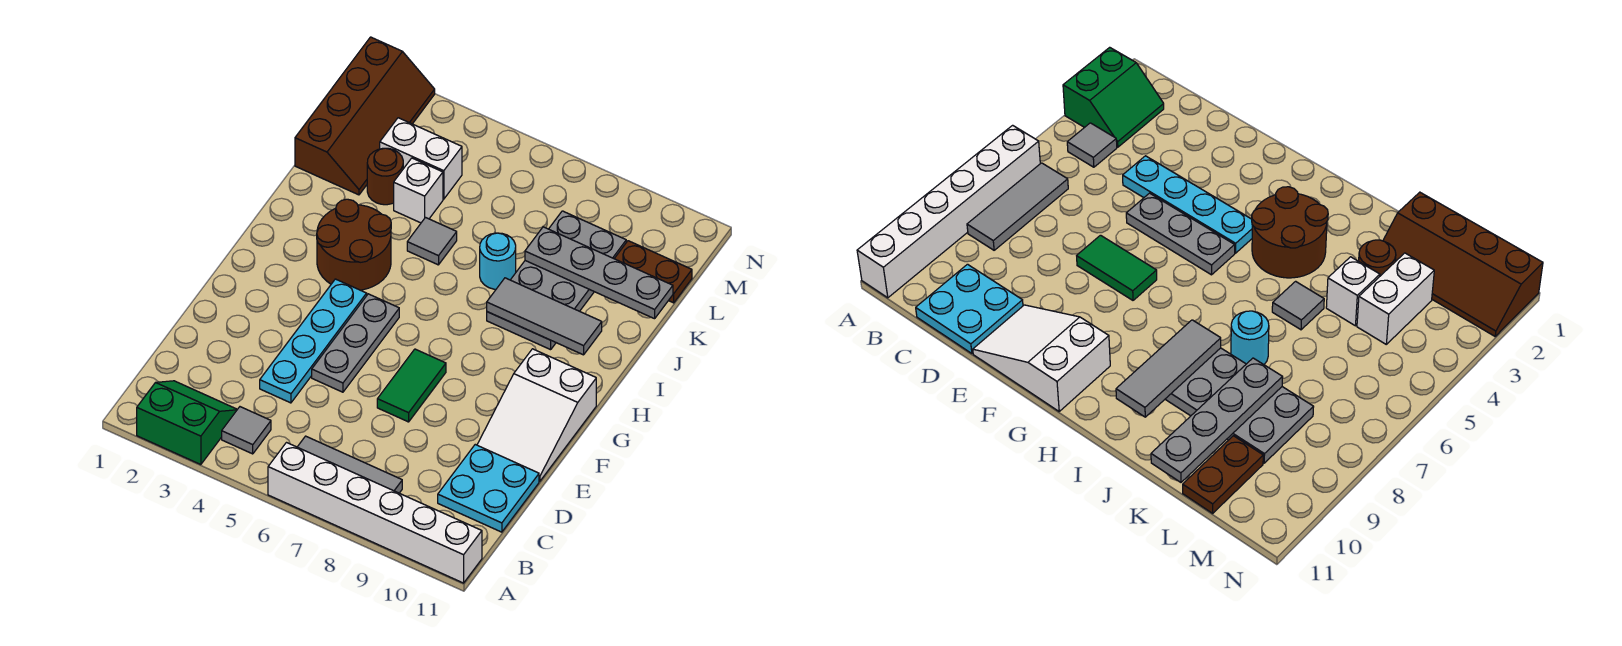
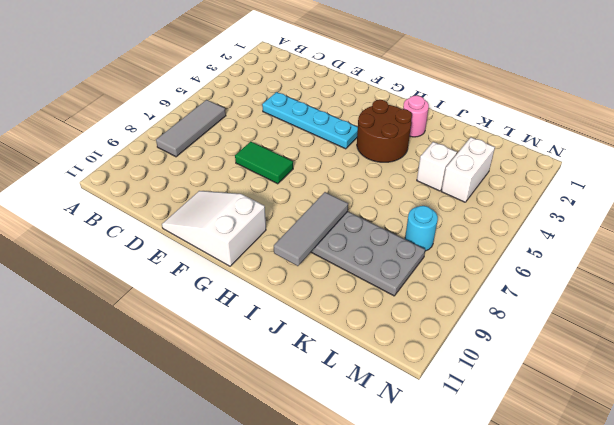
pink 1x1 round brick [403,96,429,137] -> none
cyan 1x1 round brick [405,206,438,251] -> cyan 1x1 round brick moved to [480,233,516,289]
none -> green 2x2 slope [137,381,237,465]
none -> white 1x6 brick [268,443,482,583]
none -> grey 1x1 tile [222,407,271,454]

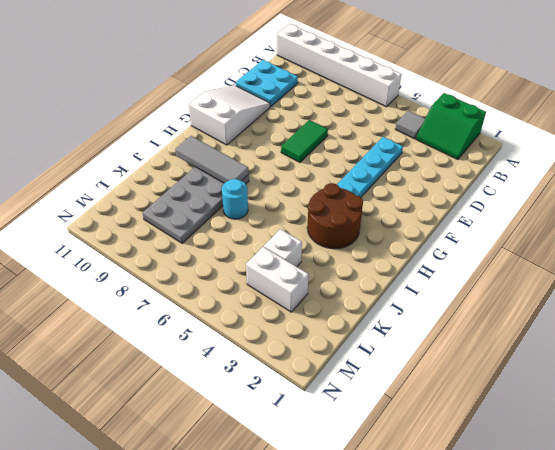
none -> grey 1x3 tile [298,436,402,493]
none -> grey 1x3 plate [312,294,399,392]
none -> grey 1x1 tile [407,218,457,265]

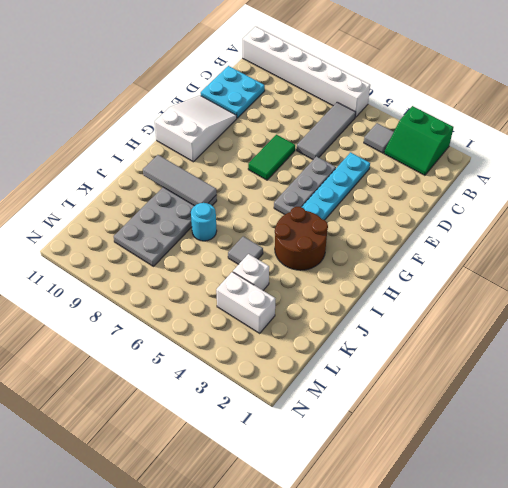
grey 1x3 tile [297,102,356,159] -> grey 1x3 tile turned to [298,436,402,493]
none -> brown 2x4 slope [295,37,435,195]
none -> brown 1x1 round brick [367,148,403,205]
none -> brown 1x2 plate [614,241,692,303]

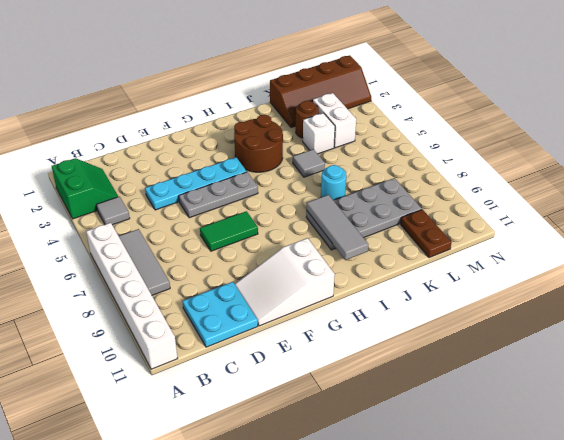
none -> grey 1x4 plate [525,227,673,319]

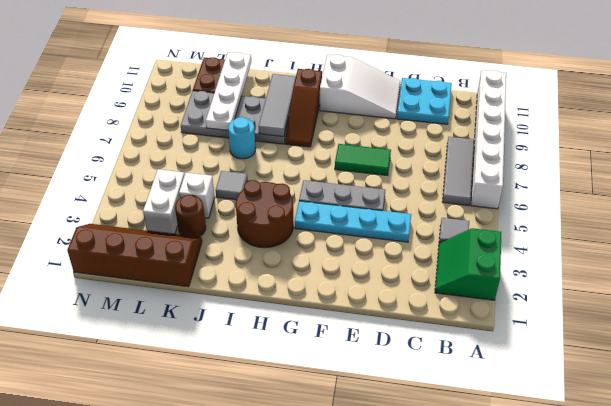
brown 1x3 slope [285,69,322,147] -> none
white 1x4 plate [206,52,251,130] -> grey 1x4 plate [525,227,673,319]

